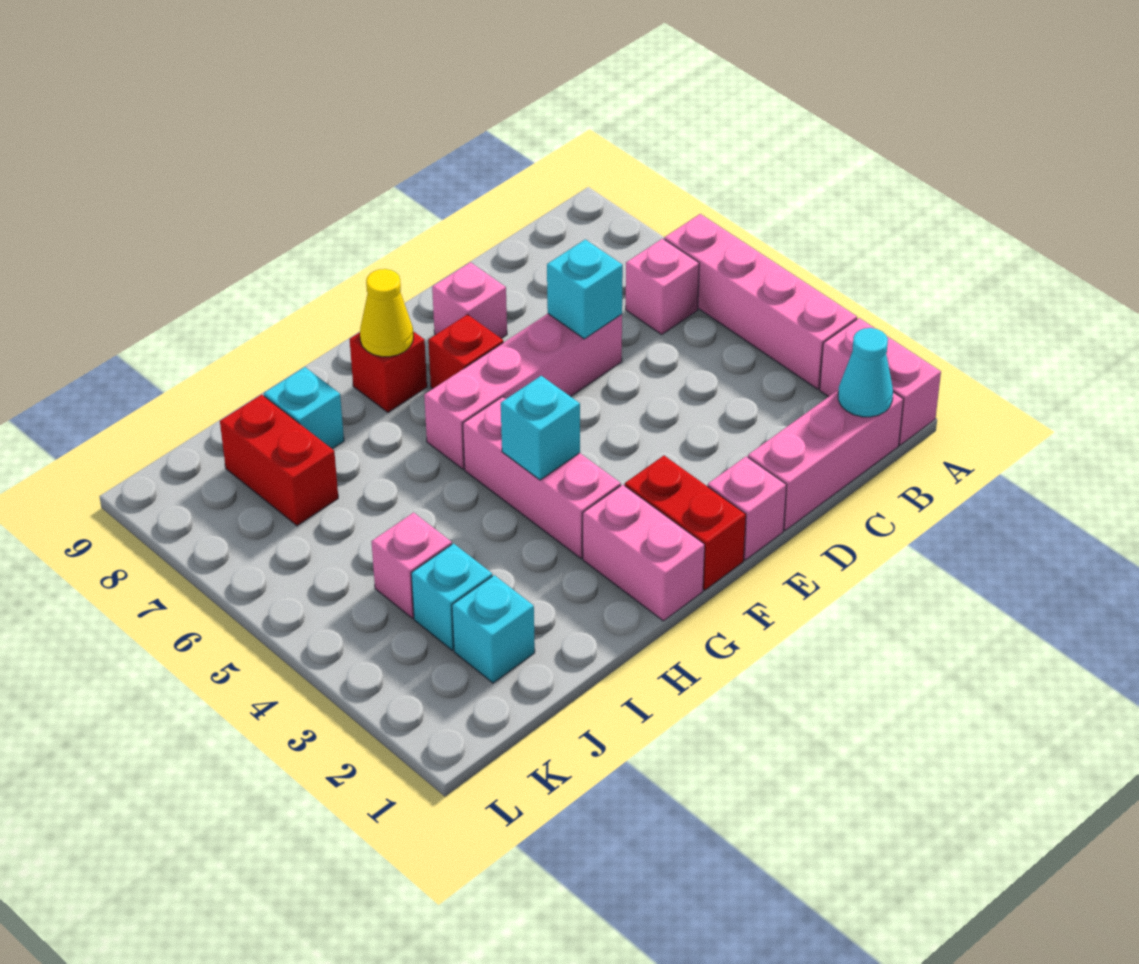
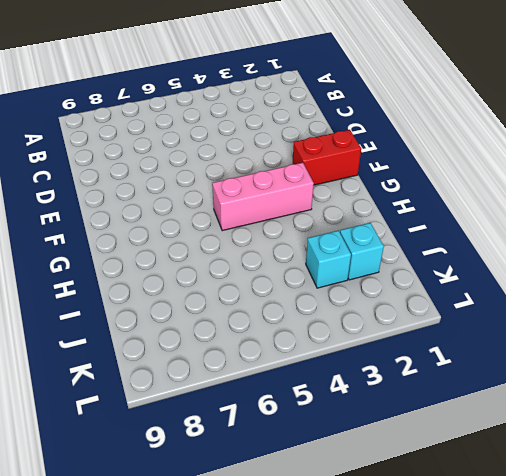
none -> pink 1x2 brick [820,318,941,445]
none -> pink 1x4 brick [664,214,857,389]
none -> pink 1x3 brick [748,390,903,531]

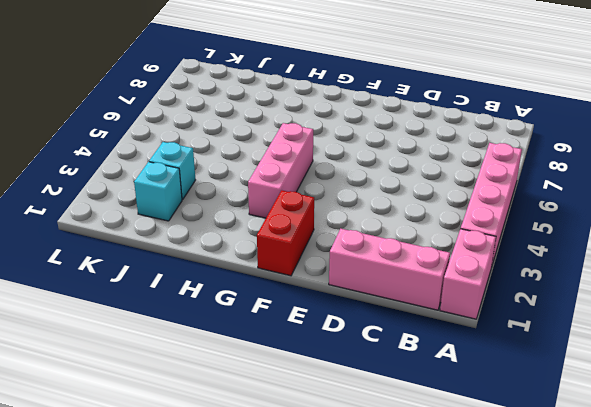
none -> pink 1x1 brick [626,239,699,334]
none -> pink 1x4 brick [424,314,622,469]
none -> pink 1x1 brick [708,456,786,560]

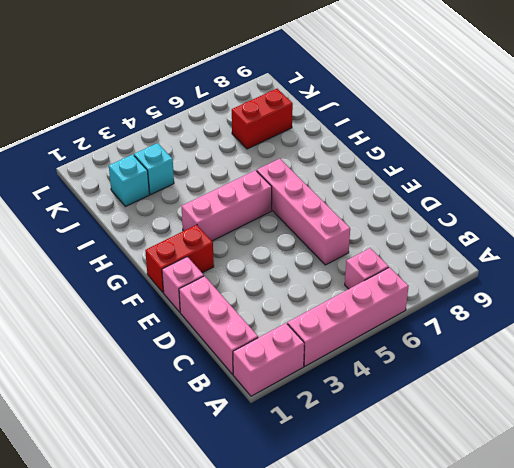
none -> pink 1x1 brick [432,262,507,339]
none -> red 1x1 brick [428,314,503,388]
none -> pink 1x2 brick [583,485,705,621]

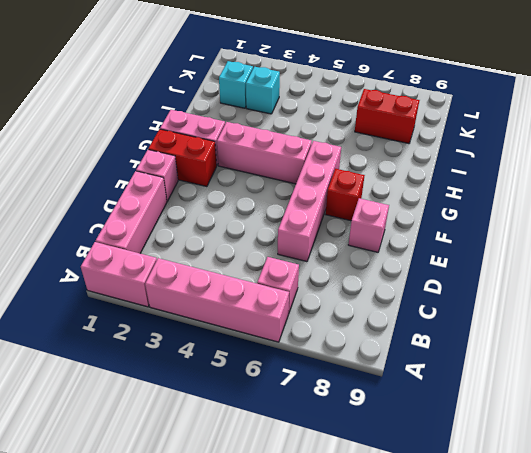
none -> red 1x1 brick [350,331,427,412]
none -> cyan 1x1 brick [264,367,344,449]
none -> pink 1x1 brick [371,512,452,618]

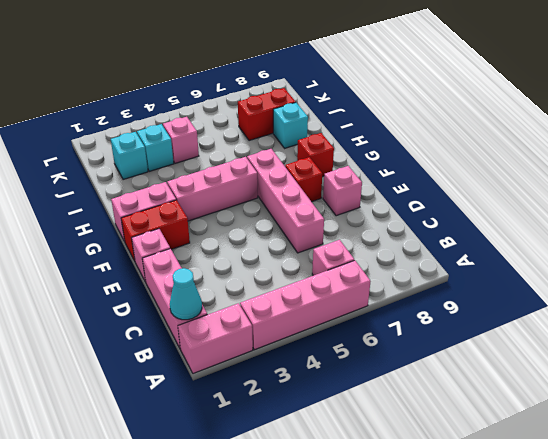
none -> cyan 1x1 brick [547,239,623,339]
none -> cyan 1x1 brick [501,376,580,480]
none -> yellow 1x1 cone [360,269,413,357]

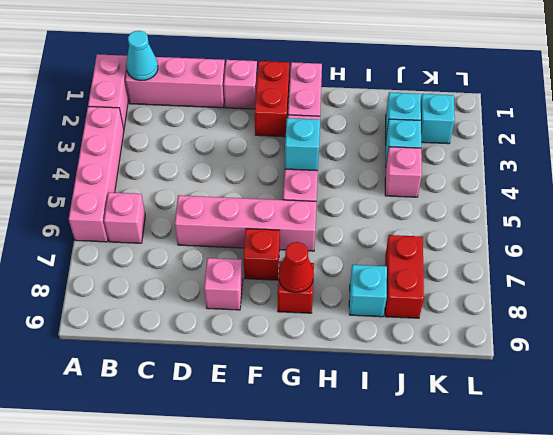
red 1x1 cone [279,242,314,293] -> yellow 1x1 cone [360,269,413,357]
cyan 1x1 brick [421,94,455,144] -> cyan 1x1 brick moved to [547,239,623,339]

